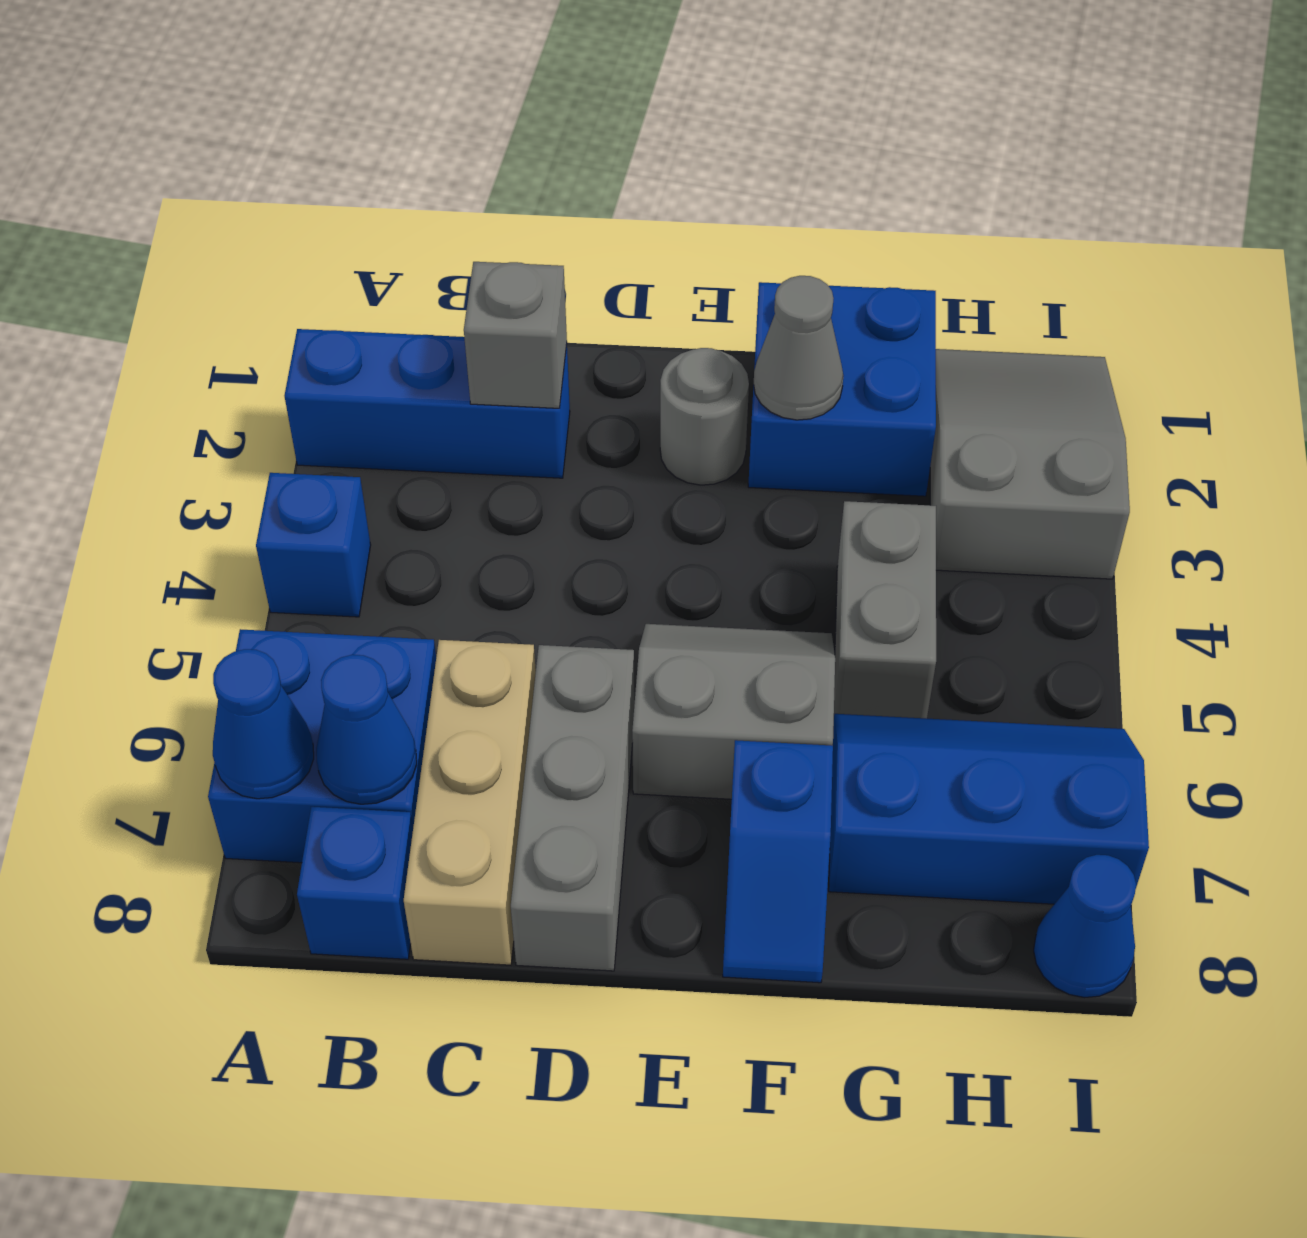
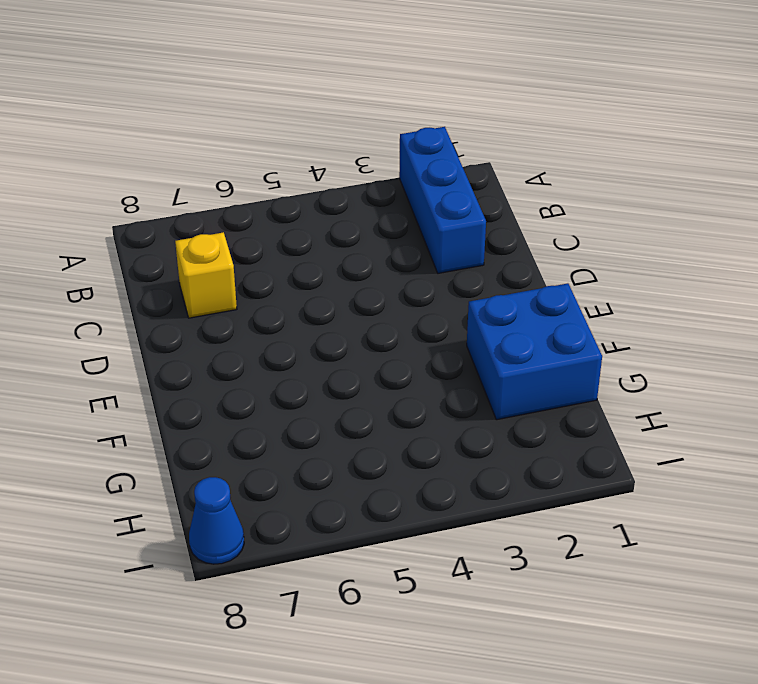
yellow 1x1 brick [175,232,237,318] -> tan 1x3 brick [404,640,536,965]
none -> blue 1x1 brick [256,473,371,617]
none -> blue 2x2 brick [208,629,436,863]
none -> blue 1x1 brick [297,807,413,959]

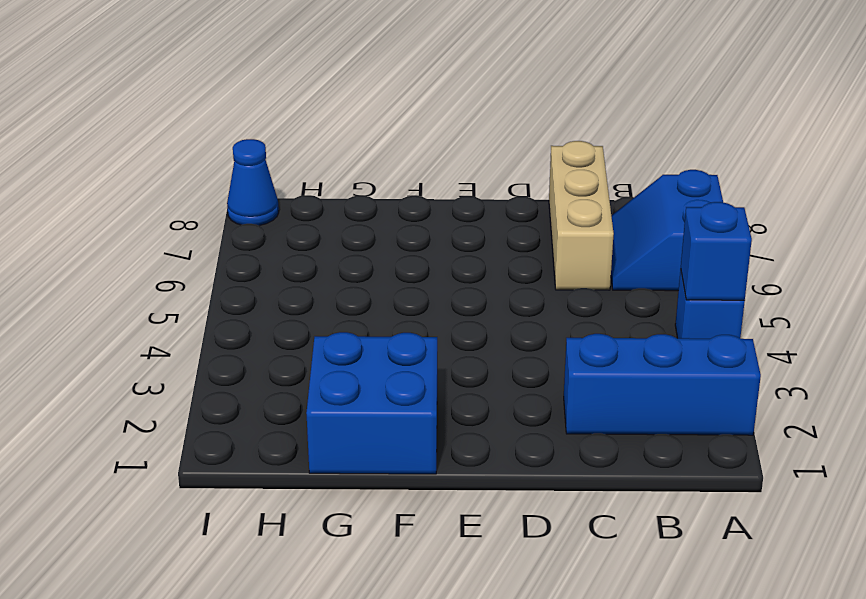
blue 1x1 brick [681,202,752,300] -> blue 1x1 brick moved to [297,807,413,959]
blue 2x2 slope [611,170,723,291] -> blue 2x2 brick [208,629,436,863]
none -> grey 1x3 brick [511,645,635,971]
none -> grey 1x1 round brick [660,348,749,485]
none -> grey 2x2 slope [632,624,835,799]

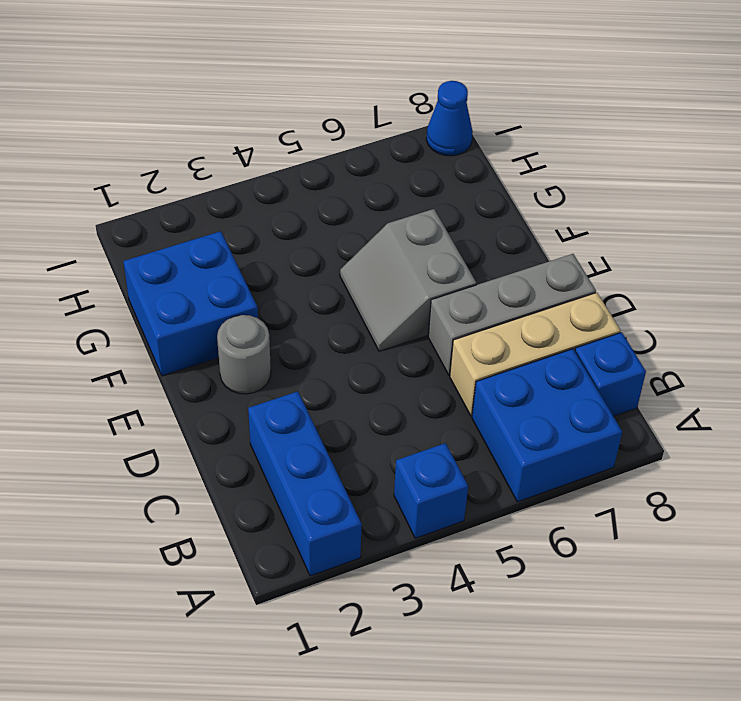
none -> blue 1x2 slope [723,740,833,983]
none -> grey 1x2 brick [834,501,936,718]
none -> blue 2x3 slope [829,714,1149,904]

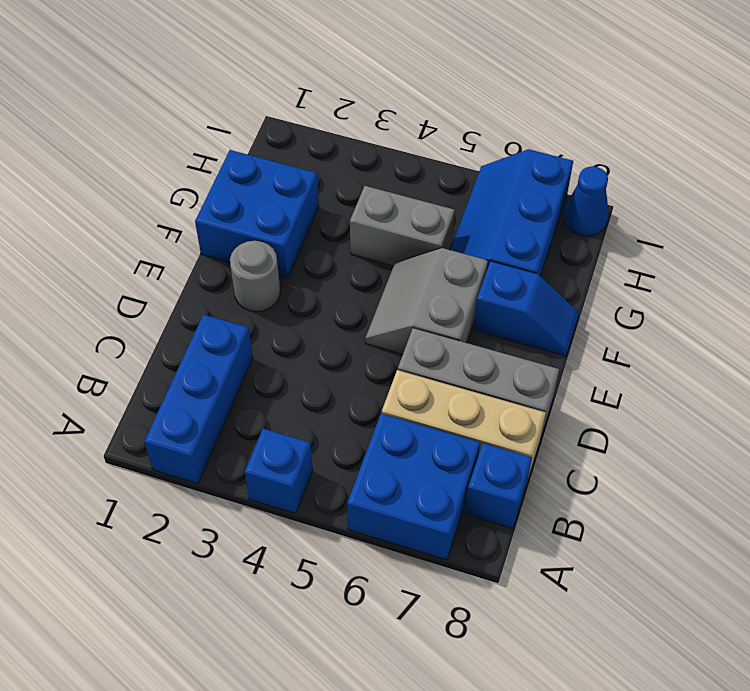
none -> grey 2x3 slope [930,349,1130,579]
none -> blue 1x1 cone [213,649,314,799]
none -> blue 1x1 cone [316,655,417,804]

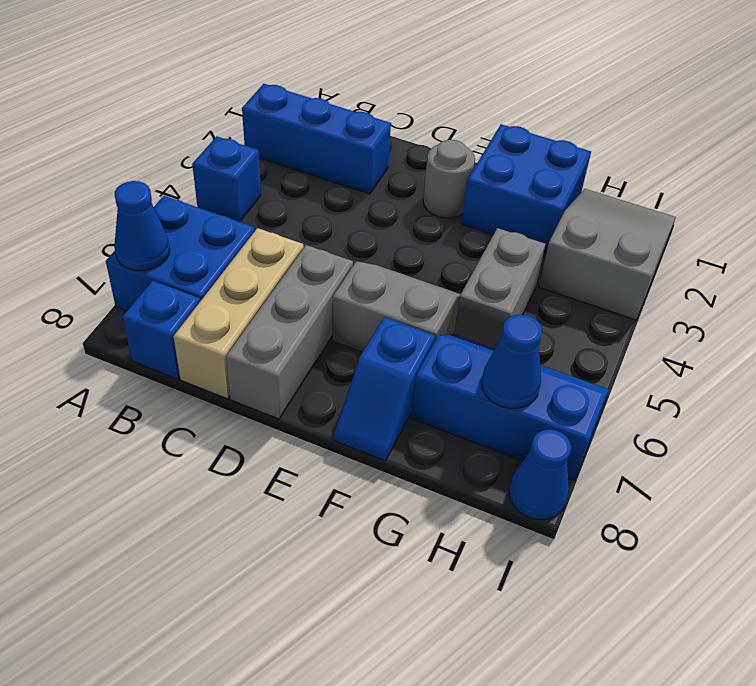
blue 1x1 cone [481,314,542,408] -> blue 1x1 cone moved to [316,655,417,804]
none -> grey 1x1 brick [464,262,567,408]
none -> grey 1x1 cone [754,276,844,420]

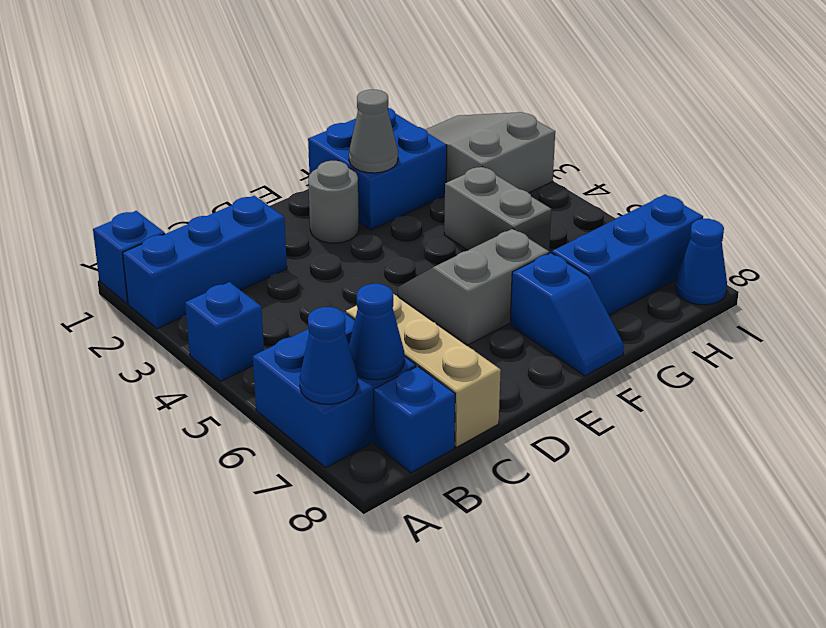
blue 1x1 brick [93,211,165,304] -> none
none -> grey 1x3 brick [511,645,635,971]
none -> grey 1x1 brick [464,262,567,408]

